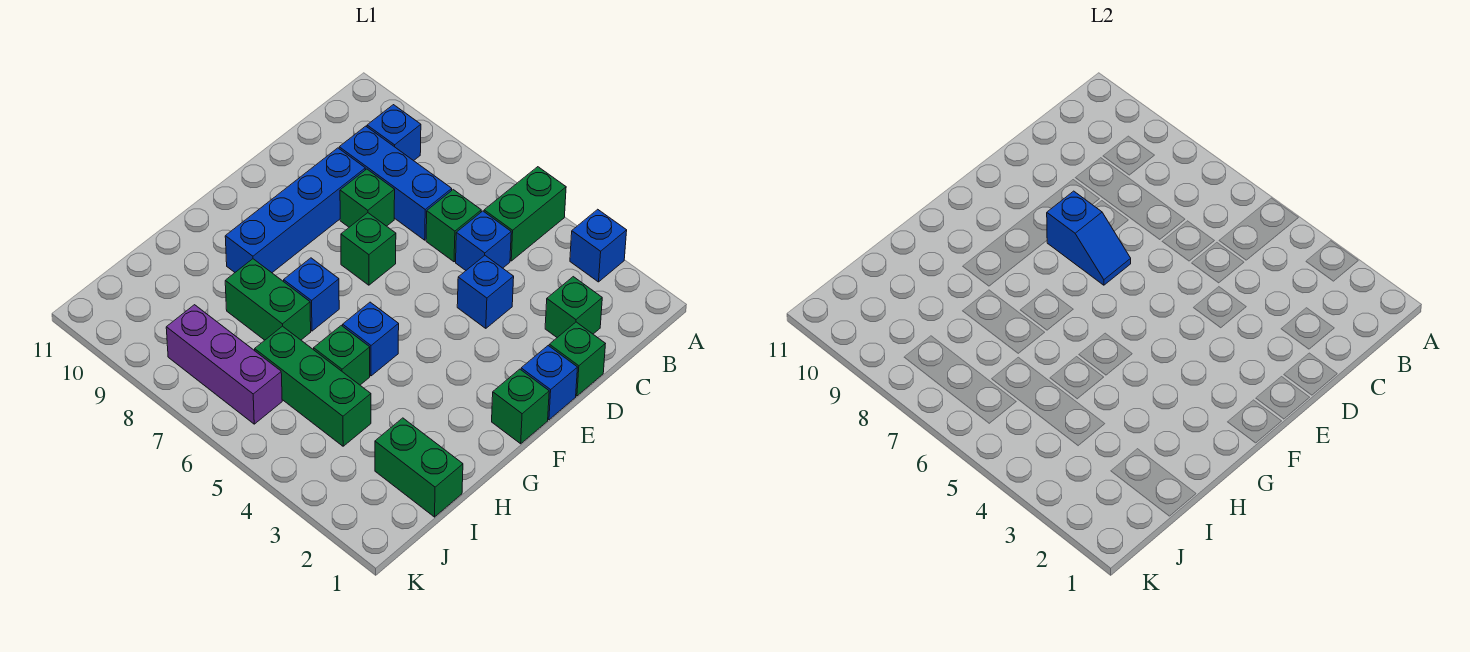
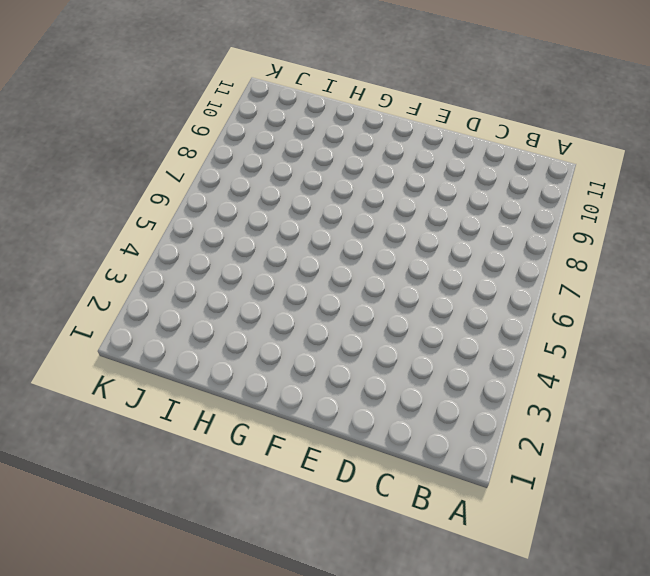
none -> blue 1x1 brick [570,209,627,282]
none -> green 1x2 brick [484,167,566,261]
none -> blue 1x1 brick [367,105,421,161]

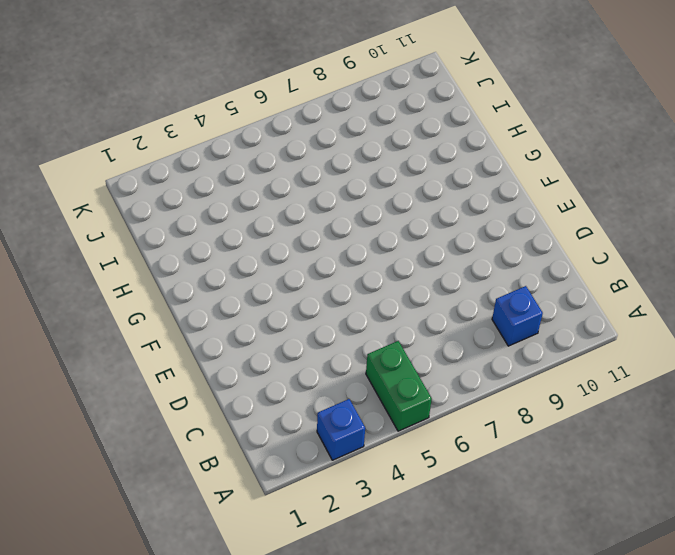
none -> green 1x1 brick [545,277,602,337]
none -> blue 1x1 brick [456,211,511,270]
none -> green 1x1 brick [426,190,481,262]

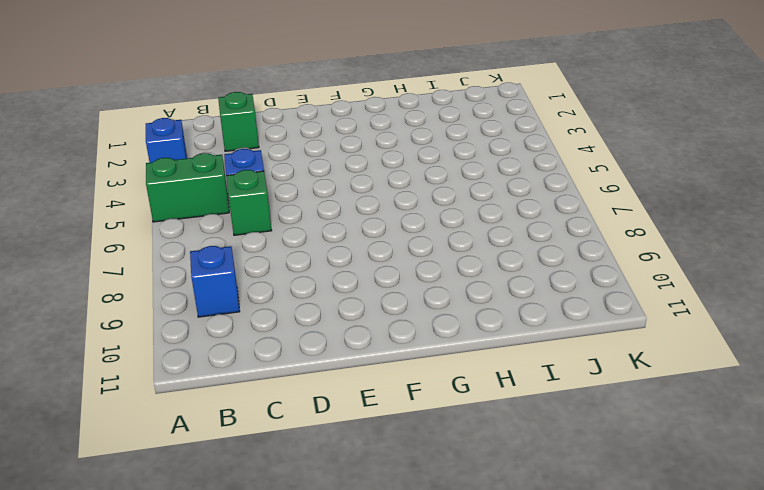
none -> blue 1x3 brick [339,126,452,240]
none -> green 1x1 brick [549,322,605,396]
none -> blue 1x1 brick [457,256,514,328]

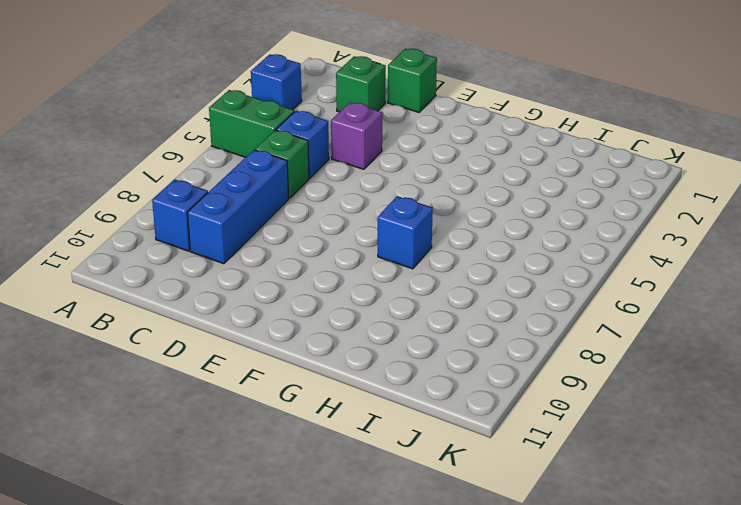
purple 1x1 brick [331,102,382,169] -> blue 1x1 brick [457,256,514,328]
none -> green 1x1 brick [340,169,395,227]
none -> blue 1x4 brick [225,148,365,273]
none -> blue 1x1 brick [521,346,578,420]

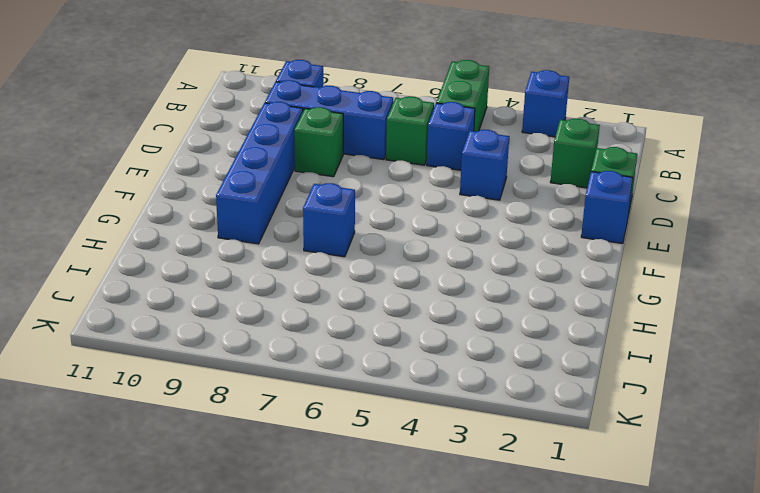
none -> green 1x1 brick [341,213,396,285]
none -> green 1x1 brick [492,369,549,444]
none -> blue 1x1 brick [343,302,399,376]

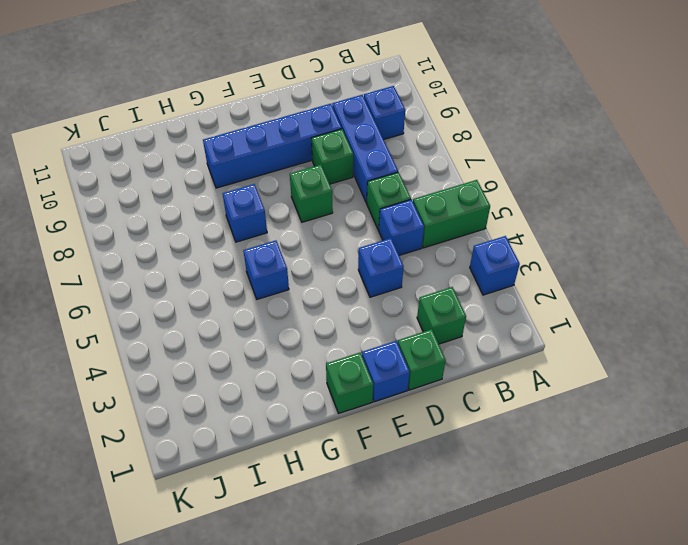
none -> green 1x1 brick [314,325,370,385]
none -> green 1x2 brick [225,259,311,340]
none -> green 1x2 brick [375,418,463,517]

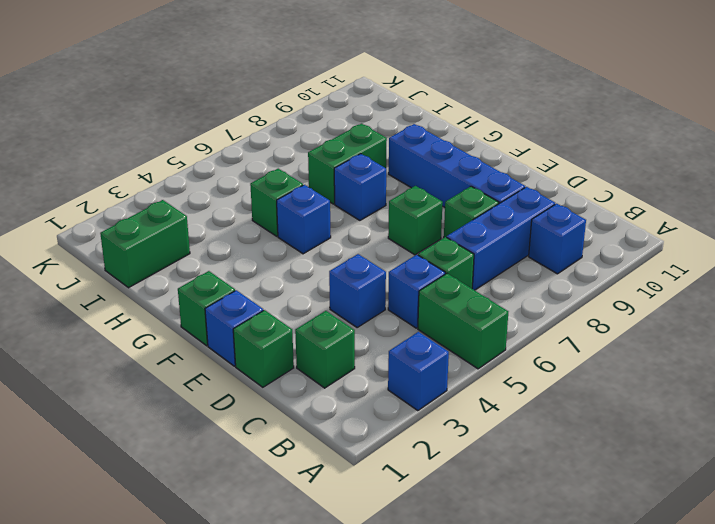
none -> green 1x3 brick [255,326,371,446]
none -> purple 1x3 brick [166,305,282,424]
none -> blue 1x2 slope [1047,191,1131,285]

